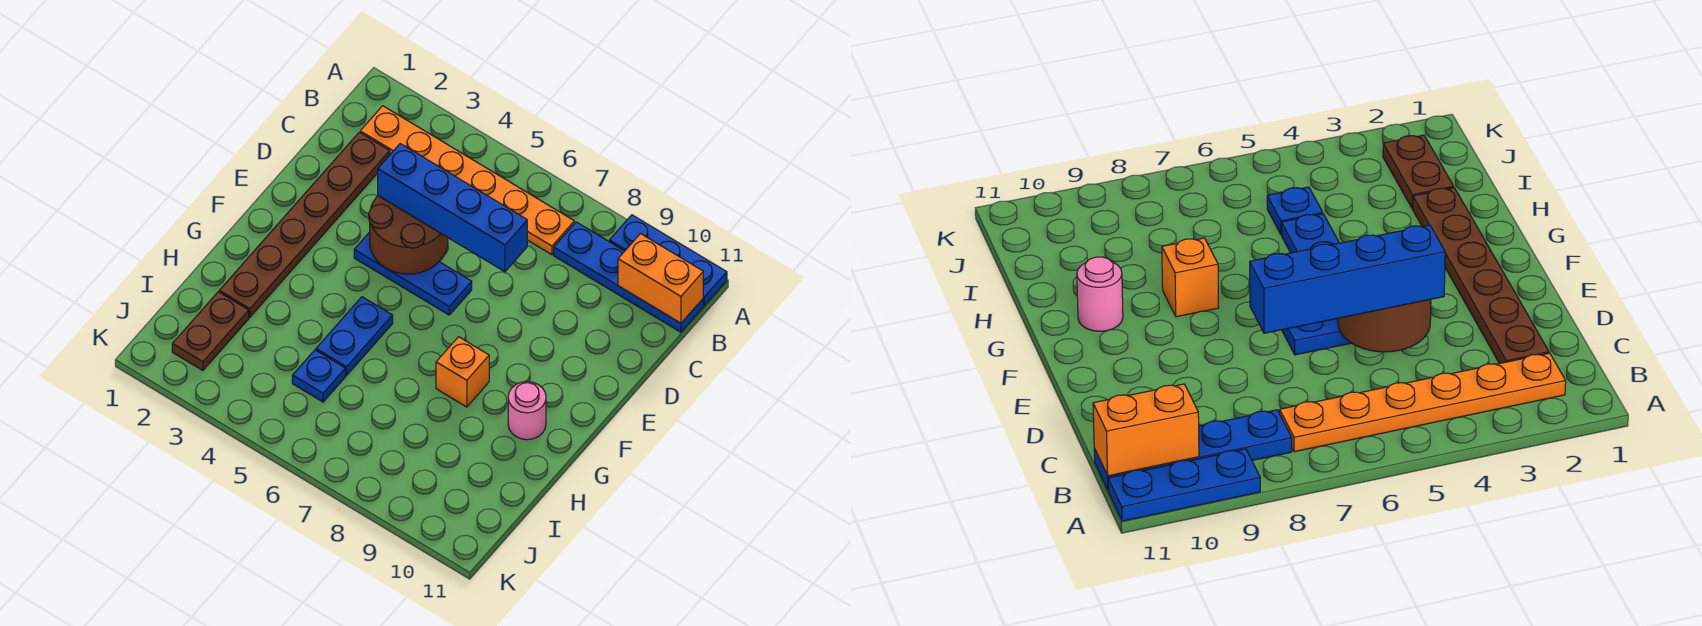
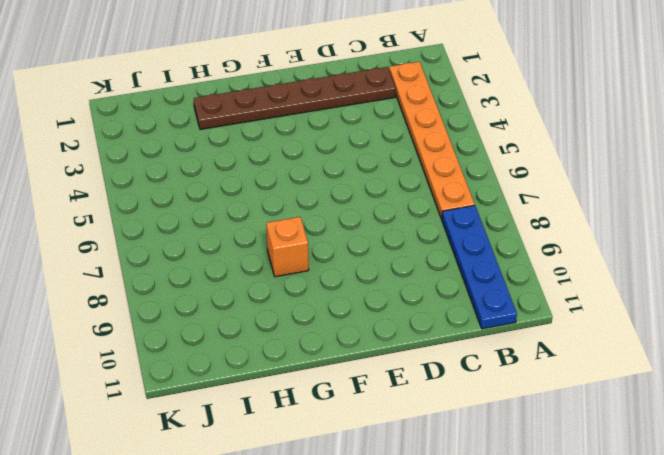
none -> blue 1x3 plate [609,215,727,306]
none -> blue 1x3 plate [354,232,472,315]
none -> blue 1x2 plate [316,297,393,375]

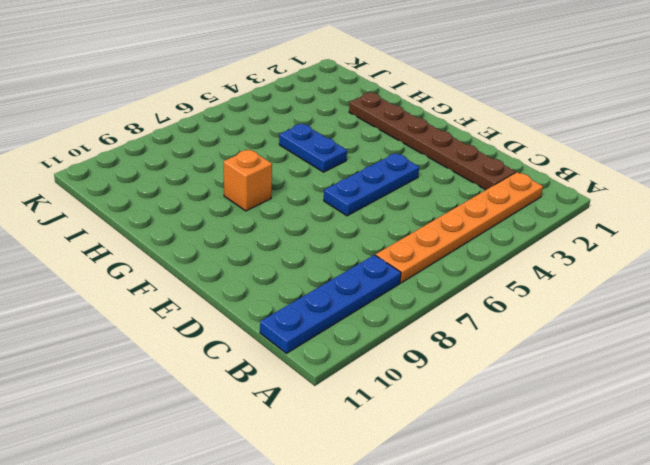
none -> blue 1x3 plate [609,215,727,306]
none -> pink 1x1 round brick [508,382,546,440]
none -> brown 1x2 plate [172,292,249,370]

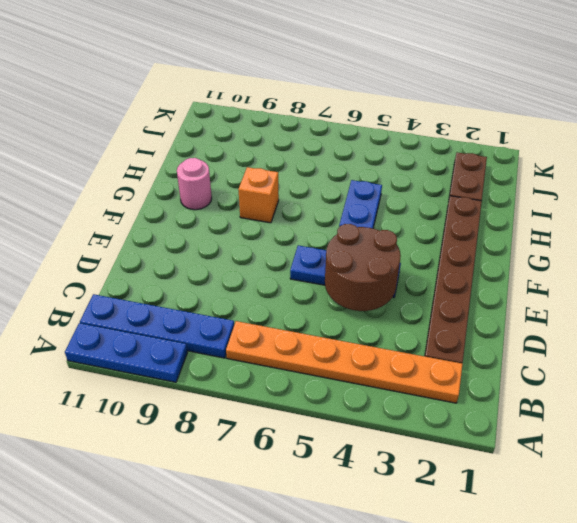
none -> blue 1x1 plate [292,350,346,402]
none -> orange 1x2 brick [618,234,703,323]
none -> blue 1x4 brick [378,144,527,272]

